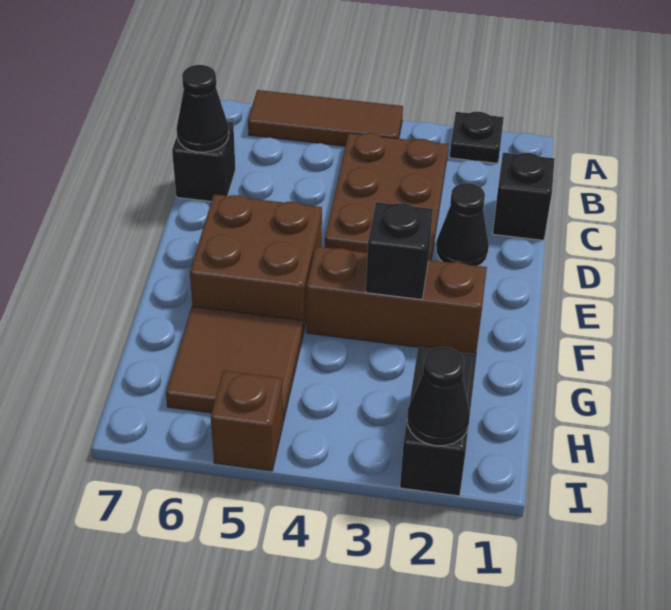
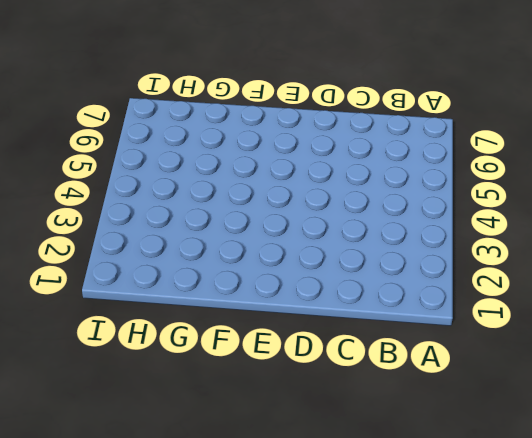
none -> black 1x1 plate [450,112,504,163]
none -> brown 1x3 tile [248,90,403,146]
none -> brown 2x3 plate [325,133,448,260]

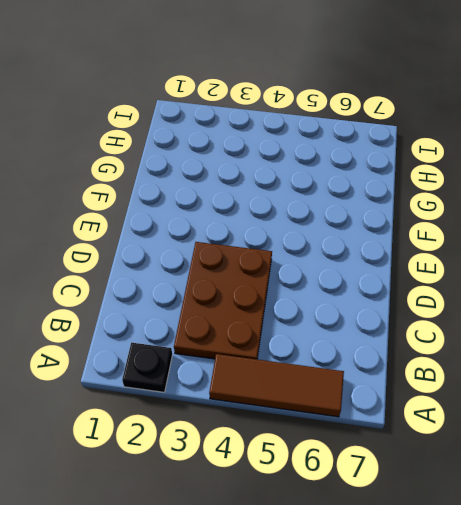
none -> black 1x1 brick [493,153,555,240]
none -> black 1x1 brick [172,122,236,201]
none -> black 1x1 cone [436,183,489,266]

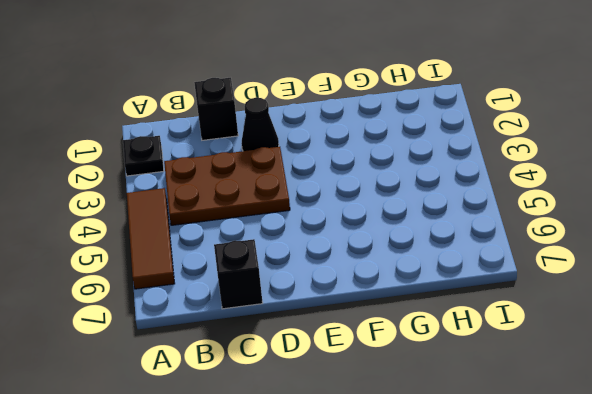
none -> brown 2x2 brick [190,194,322,333]
none -> brown 1x3 brick [306,247,487,354]
none -> brown 2x2 tile [166,306,303,422]

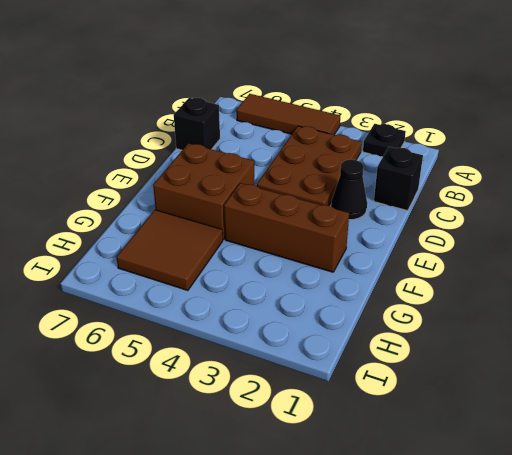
none -> black 1x2 brick [400,347,477,496]
none -> brown 1x1 brick [211,370,283,471]
none -> black 1x1 cone [177,65,229,152]

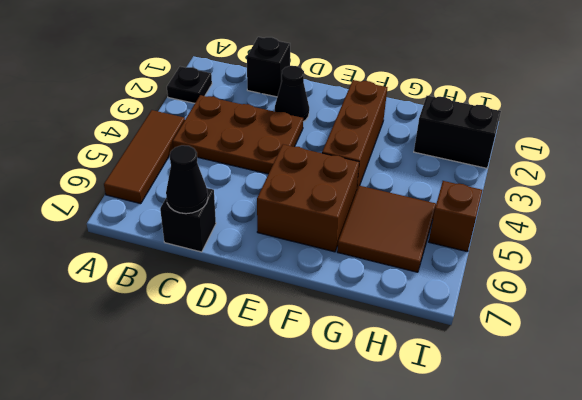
none -> black 1x1 brick [366,202,433,300]
none -> black 1x1 cone [407,347,470,446]

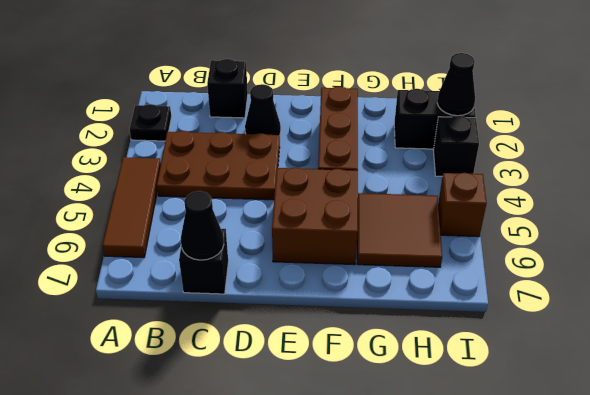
black 1x1 brick [433,116,479,176] -> black 1x1 brick moved to [366,202,433,300]

